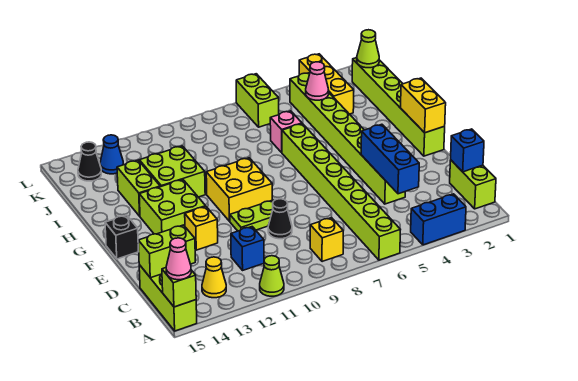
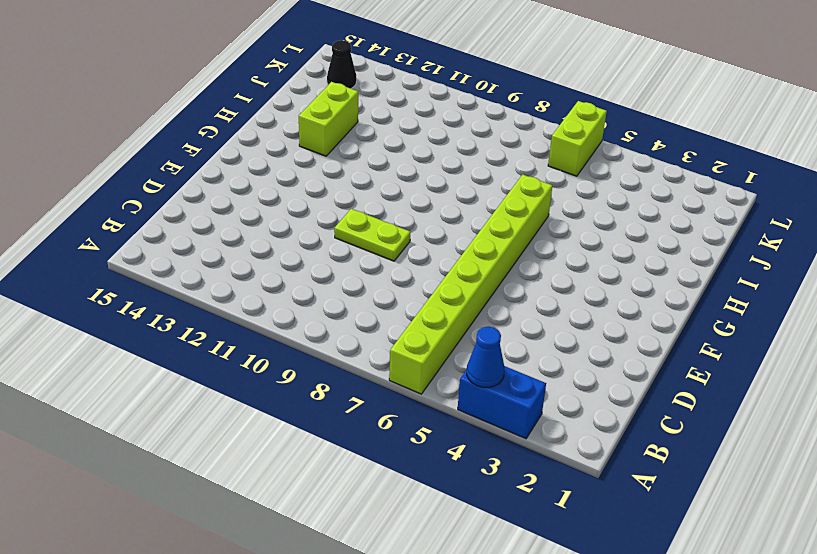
blue 1x1 cone [467,327,505,387] -> blue 1x1 cone moved to [100,135,124,174]
none -> lime 1x1 cone [260,256,284,296]
none -> lime 1x3 brick [139,265,197,331]
none -> lime 1x2 brick [450,160,496,209]
none -> yellow 1x1 brick [310,218,343,262]

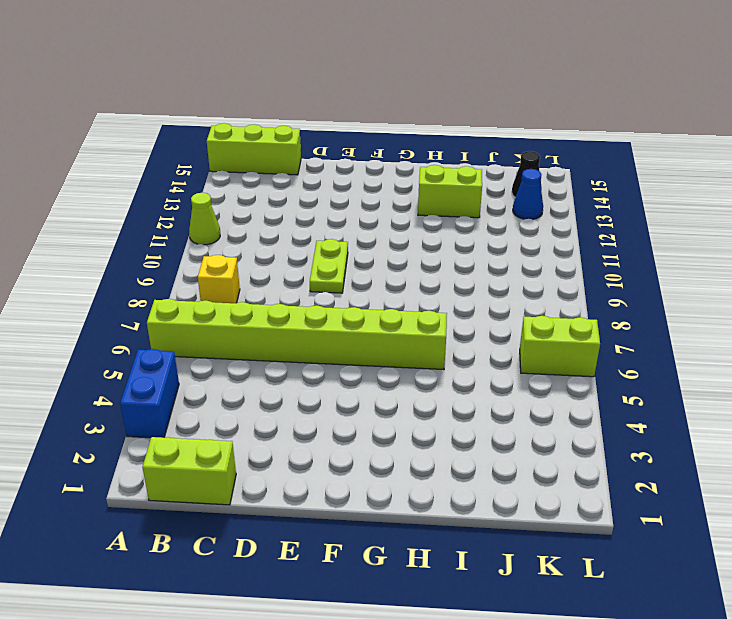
none -> yellow 1x1 cone [202,257,226,298]
none -> blue 1x1 brick [231,227,264,270]
none -> lime 1x8 brick [290,73,405,204]
none -> black 1x1 cone [268,199,292,239]

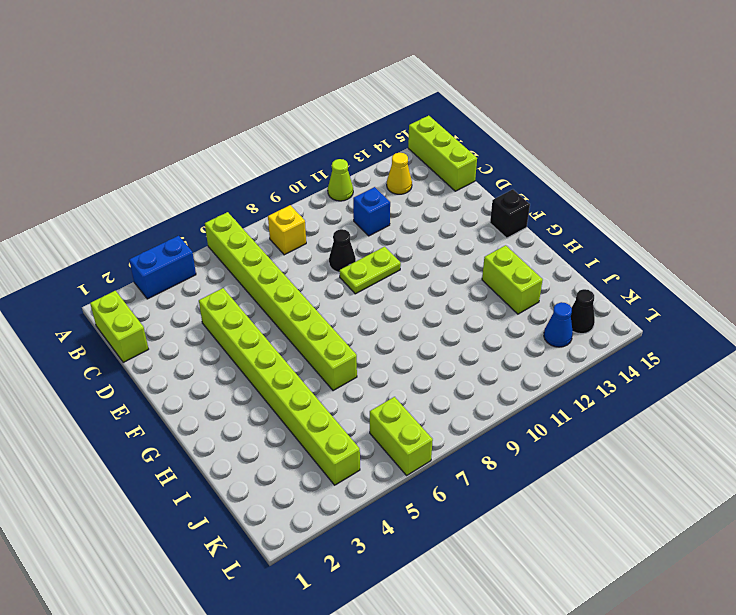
none -> yellow 1x1 brick [185,207,218,250]
none -> lime 1x6 brick [352,58,445,156]
none -> yellow 2x2 brick [206,158,272,221]
none -> lime 2x2 brick [139,180,206,234]

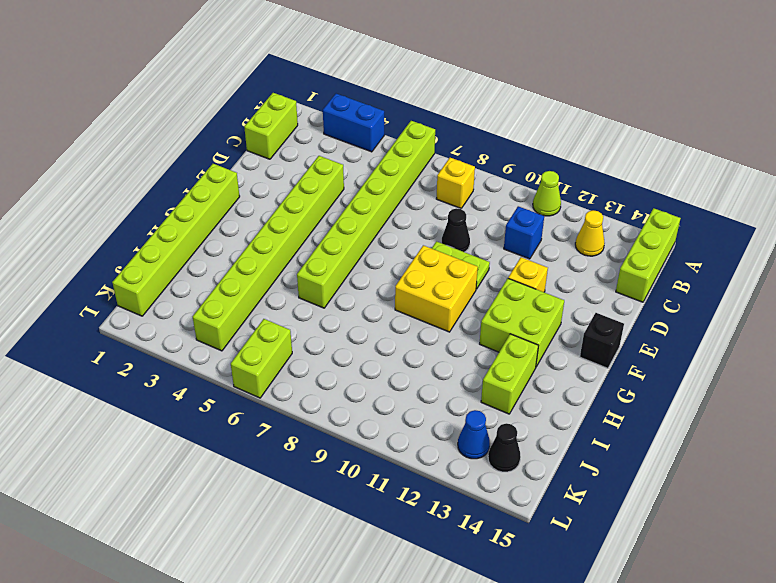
none -> lime 2x2 brick [139,146,205,197]
none -> pink 1x1 brick [270,111,302,152]
none -> yellow 1x3 brick [299,54,354,114]
none -> lime 1x1 brick [162,268,196,307]

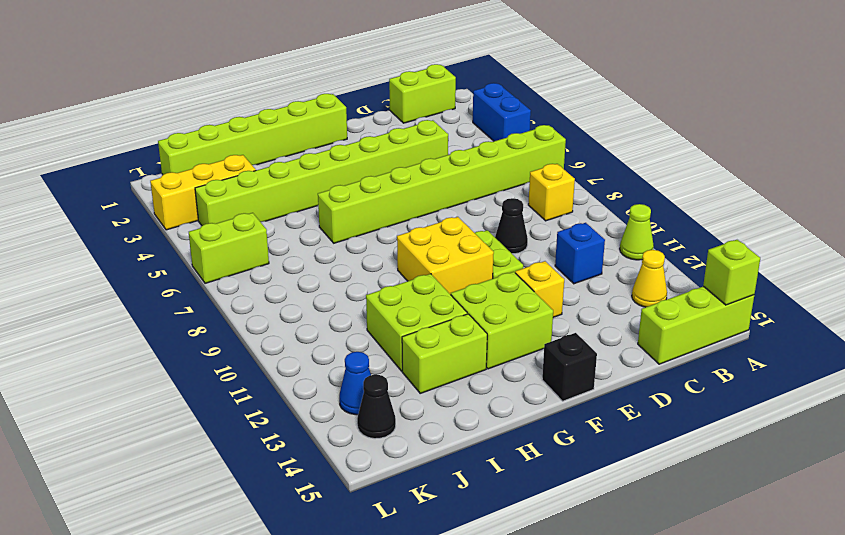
none -> pink 1x1 brick [270,111,302,152]
none -> blue 1x1 brick [451,129,484,172]
none -> blue 1x3 brick [361,124,419,194]
none -> lime 1x2 brick [138,225,195,278]

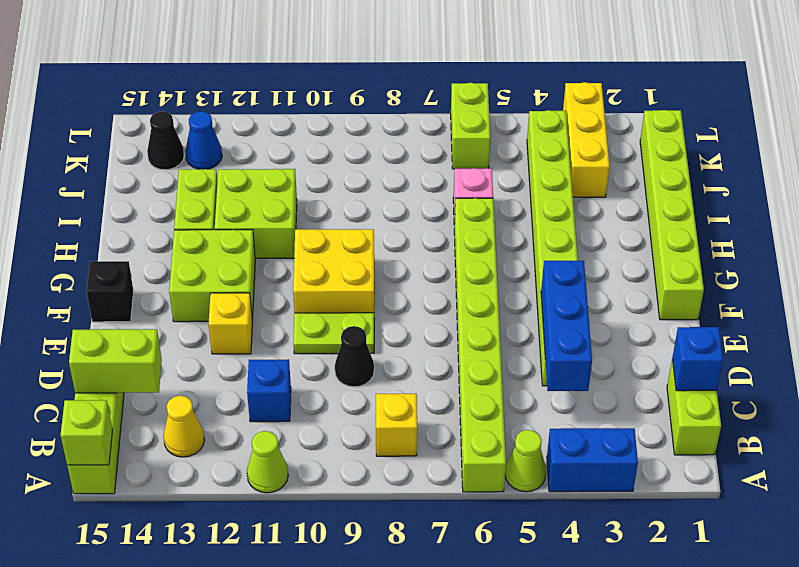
lime 1x1 cone [505,430,546,492] -> lime 1x1 cone moved to [357,30,379,68]
none -> yellow 1x2 brick [401,78,446,133]
none -> pink 1x1 cone [306,62,329,100]
none -> pink 1x1 cone [166,238,191,280]

